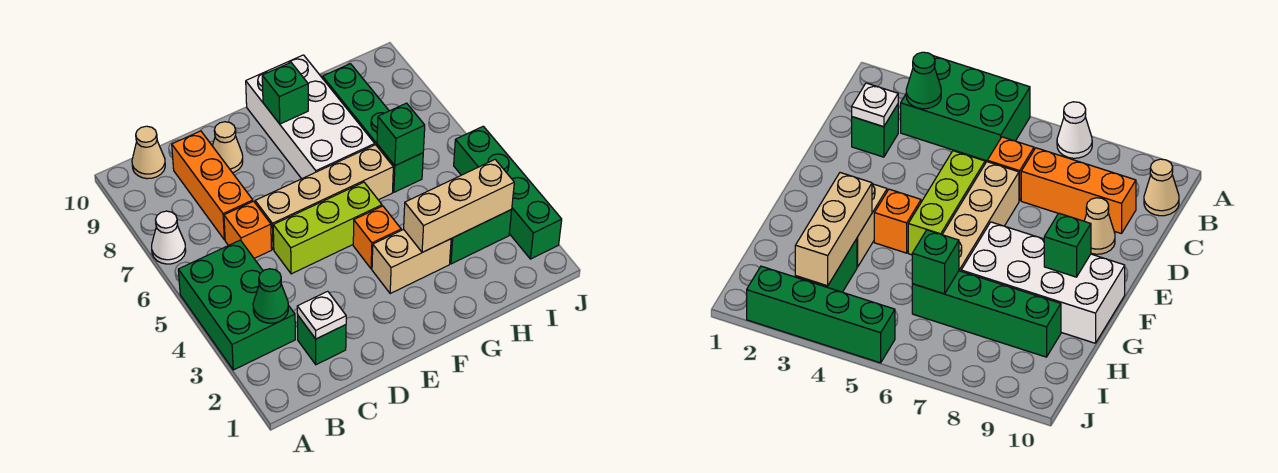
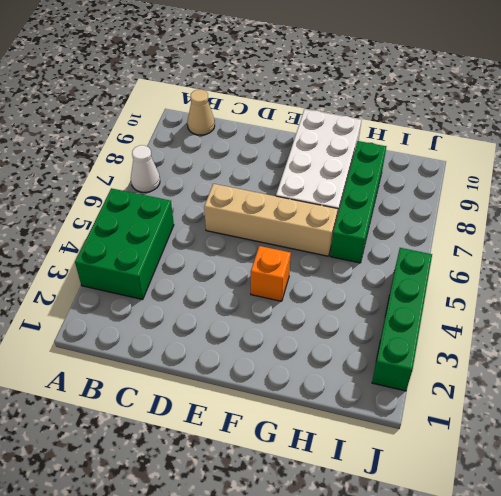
none -> green 1x1 brick [298,316,346,365]
none -> orange 1x1 brick [224,201,272,258]
none -> orange 1x3 brick [172,131,253,240]

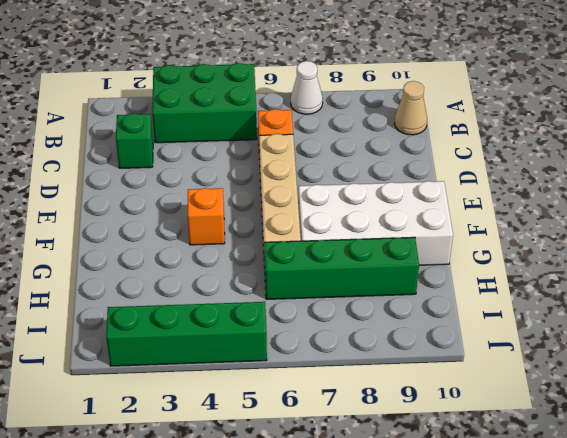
none -> orange 1x3 brick [172,131,253,240]
none -> lime 1x3 brick [273,182,382,274]
none -> tan 1x1 cone [213,122,243,173]

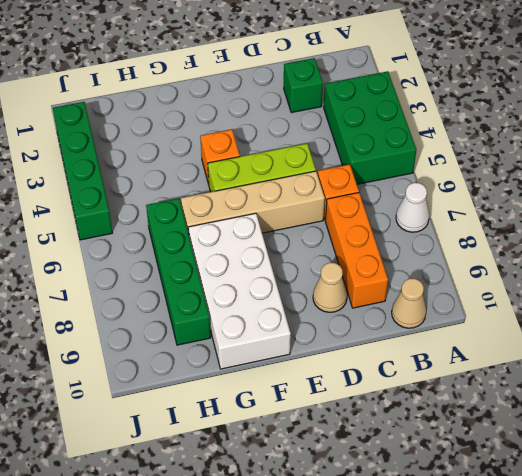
none -> tan 1x2 brick [372,229,451,293]
none -> green 1x2 brick [450,210,512,264]
none -> green 1x1 cone [253,269,288,323]

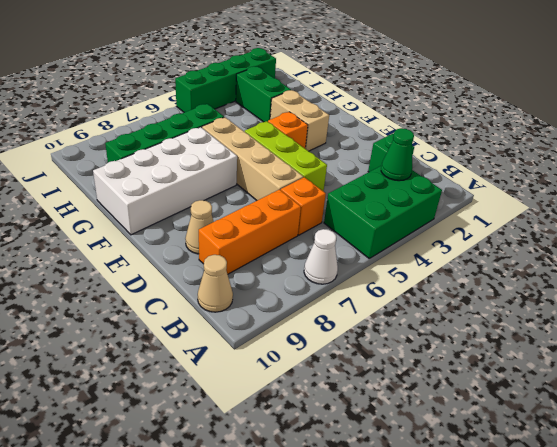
none -> white 1x1 plate [297,291,346,339]
none -> green 1x1 brick [262,63,308,124]
none -> tan 1x3 brick [404,160,514,252]

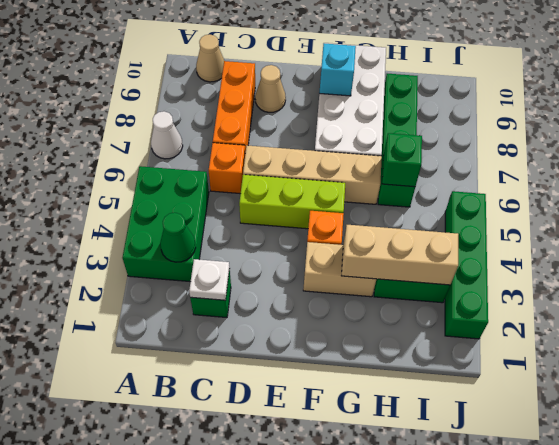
cyan 1x1 brick [319,43,356,96] -> green 1x1 brick [262,63,308,124]

